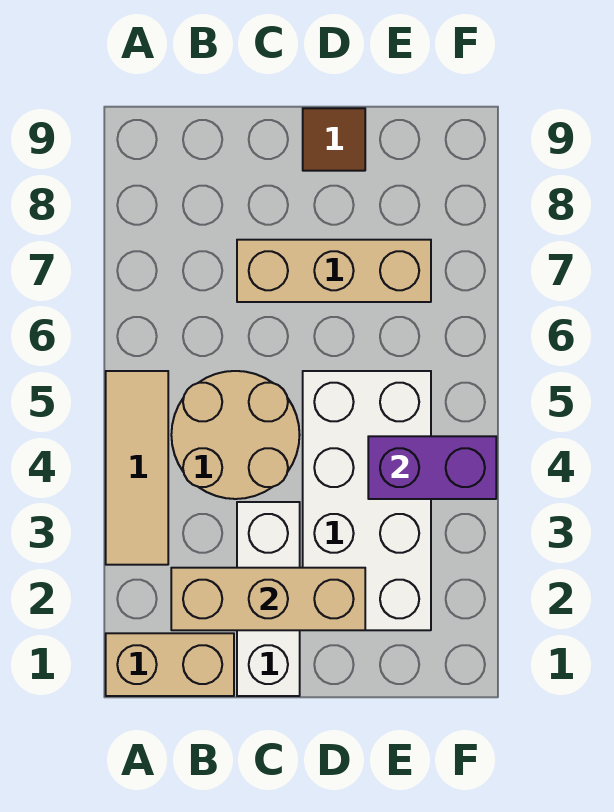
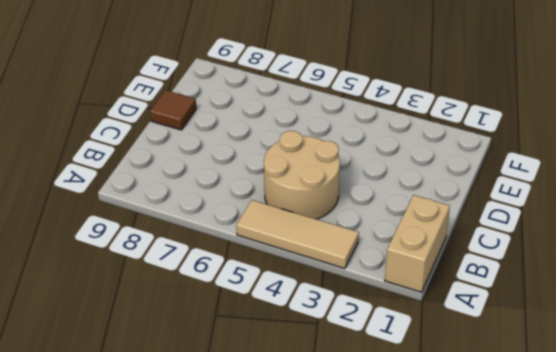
none -> white 1x3 brick [237,502,300,696]
none -> tan 1x3 brick [237,240,431,302]

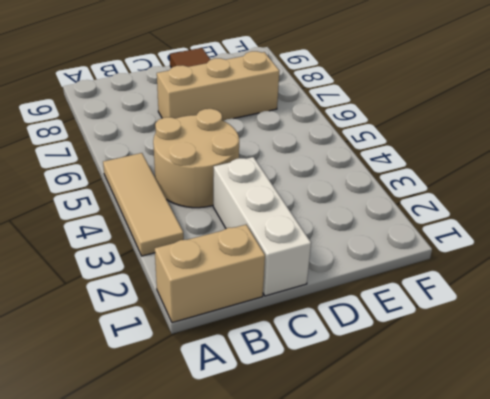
none -> white 2x4 brick [303,371,431,630]
none -> tan 1x3 brick [171,568,365,630]

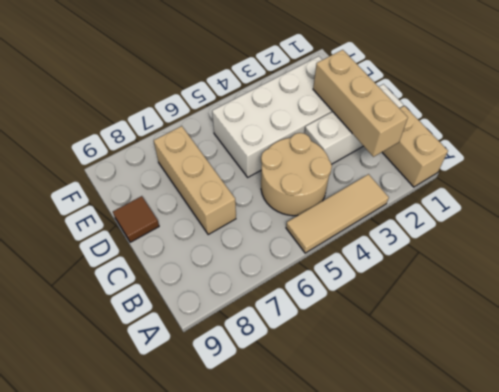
none -> purple 1x2 brick [368,436,496,499]

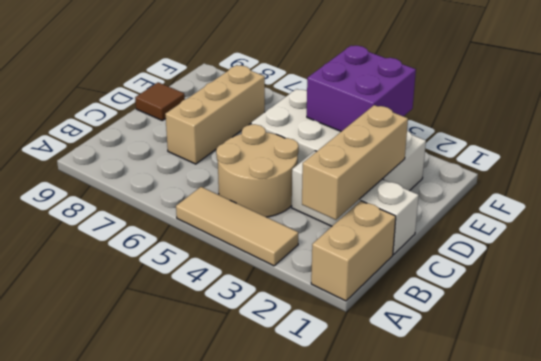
purple 2x2 brick [307,46,416,131] -> purple 1x2 brick [368,436,496,499]

